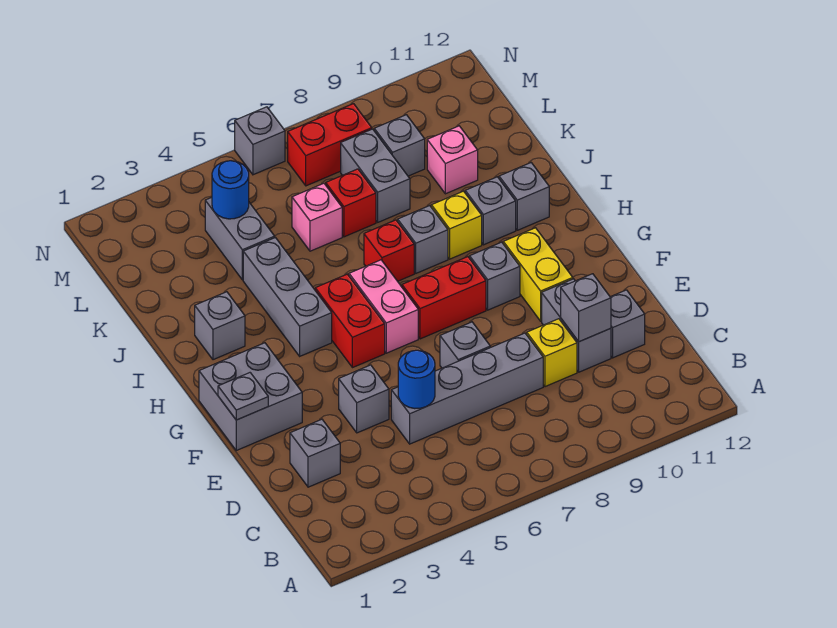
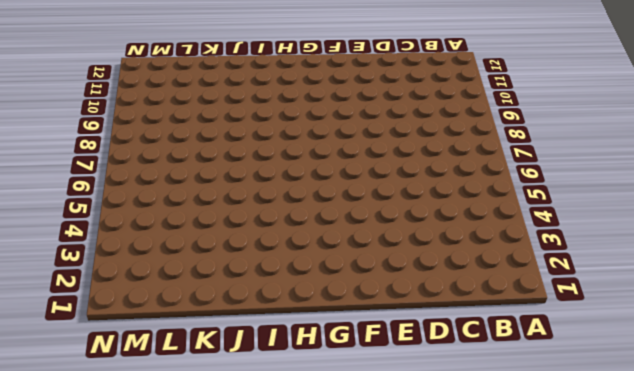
none -> grey 1x1 brick [290,419,340,487]
none -> grey 1x4 brick [391,333,543,444]
none -> yellow 1x1 brick [527,319,577,387]
none -> grey 1x2 brick [542,279,611,372]

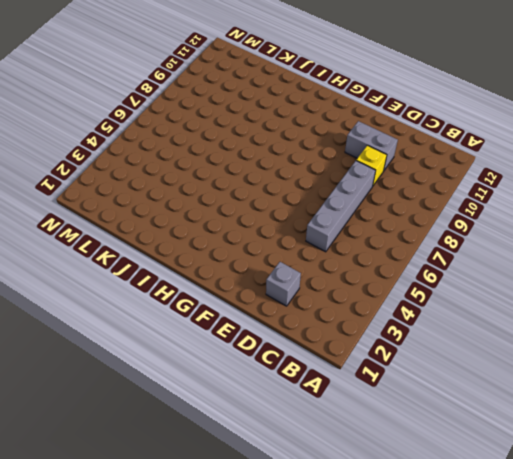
none -> grey 1x1 brick [611,290,645,358]
none -> grey 1x1 brick [339,365,389,433]
none -> grey 1x1 brick [440,322,490,368]
none -> grey 2x2 brick [199,343,302,450]

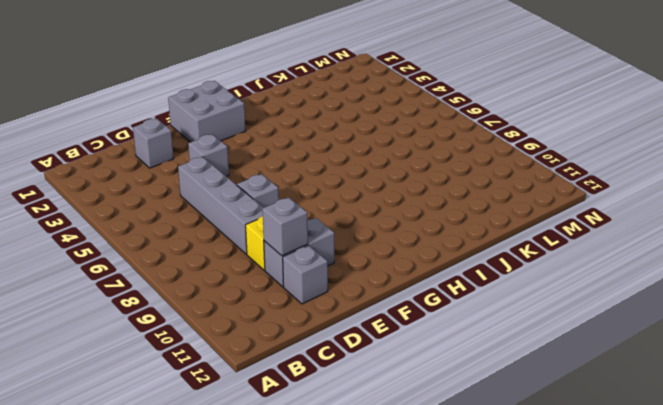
none -> yellow 1x2 brick [503,228,573,321]
none -> red 1x2 brick [315,274,385,368]
none -> pink 1x2 brick [349,260,418,353]
none -> red 1x2 brick [402,257,486,339]

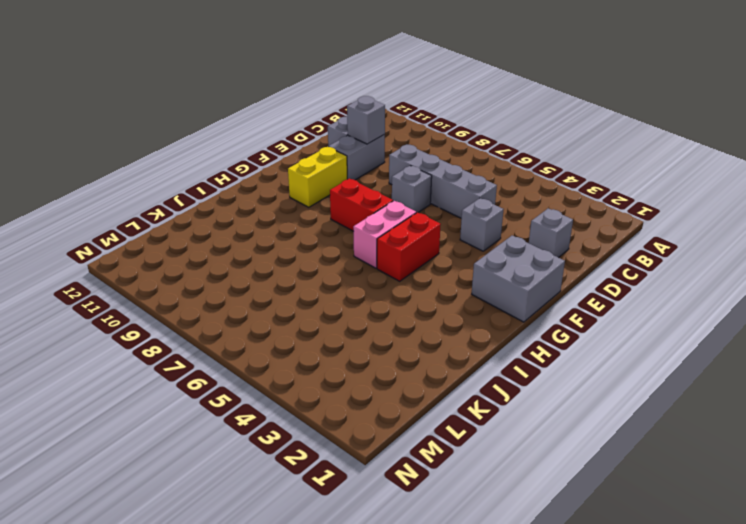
none -> yellow 1x1 brick [527,319,577,387]
none -> grey 1x1 brick [470,242,520,310]
none -> grey 1x3 brick [243,238,332,356]
none -> grey 1x1 brick [195,292,245,360]

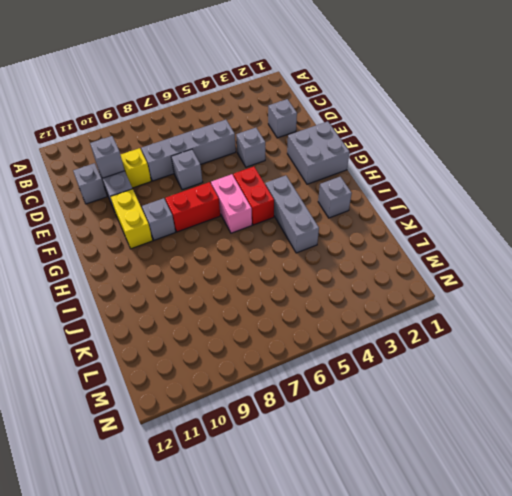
none -> red 1x1 brick [364,220,414,281]
none -> grey 1x1 brick [398,206,448,273]
none -> yellow 1x1 brick [431,191,482,259]
none -> grey 1x1 brick [465,177,516,245]

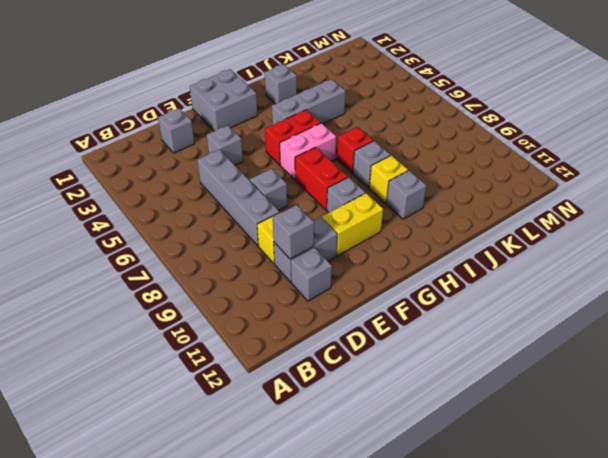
none -> grey 1x1 brick [499,163,549,230]
none -> grey 1x2 brick [205,197,275,280]
none -> pink 1x1 brick [292,183,342,251]
none -> red 1x1 brick [326,169,376,237]

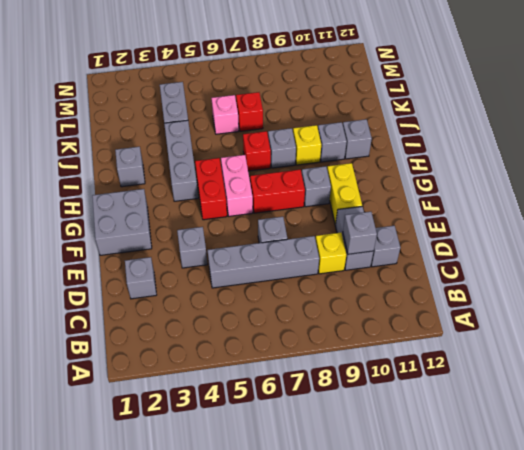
none -> grey 1x2 brick [341,129,410,222]
none -> pink 1x1 brick [427,126,478,194]
none -> grey 1x1 brick [374,115,425,176]
none -> red 1x2 brick [288,104,372,186]

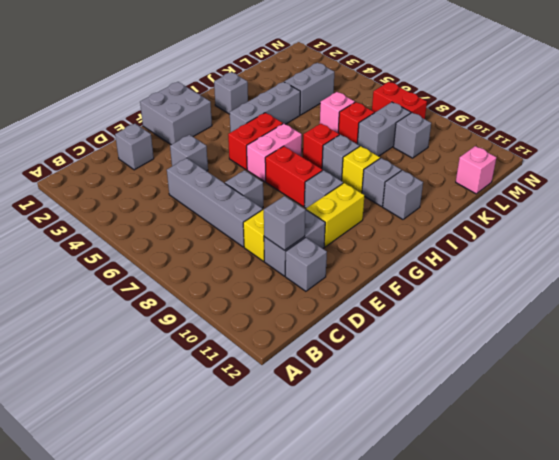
pink 1x1 brick [456,146,496,194] -> pink 1x1 brick moved to [427,126,478,194]
none -> grey 1x1 brick [235,107,285,175]
none -> blue 1x1 round brick [398,350,435,409]
none -> grey 1x1 plate [218,373,268,420]
none -> blue 1x1 round brick [212,161,249,219]

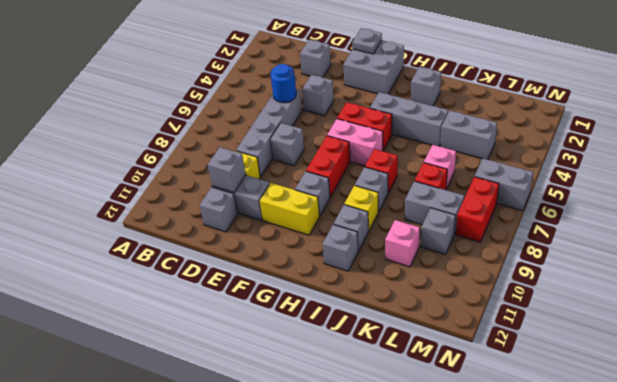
grey 1x2 brick [475,158,533,211] -> grey 1x1 brick [235,107,285,175]
none -> blue 1x1 round brick [212,161,249,219]

